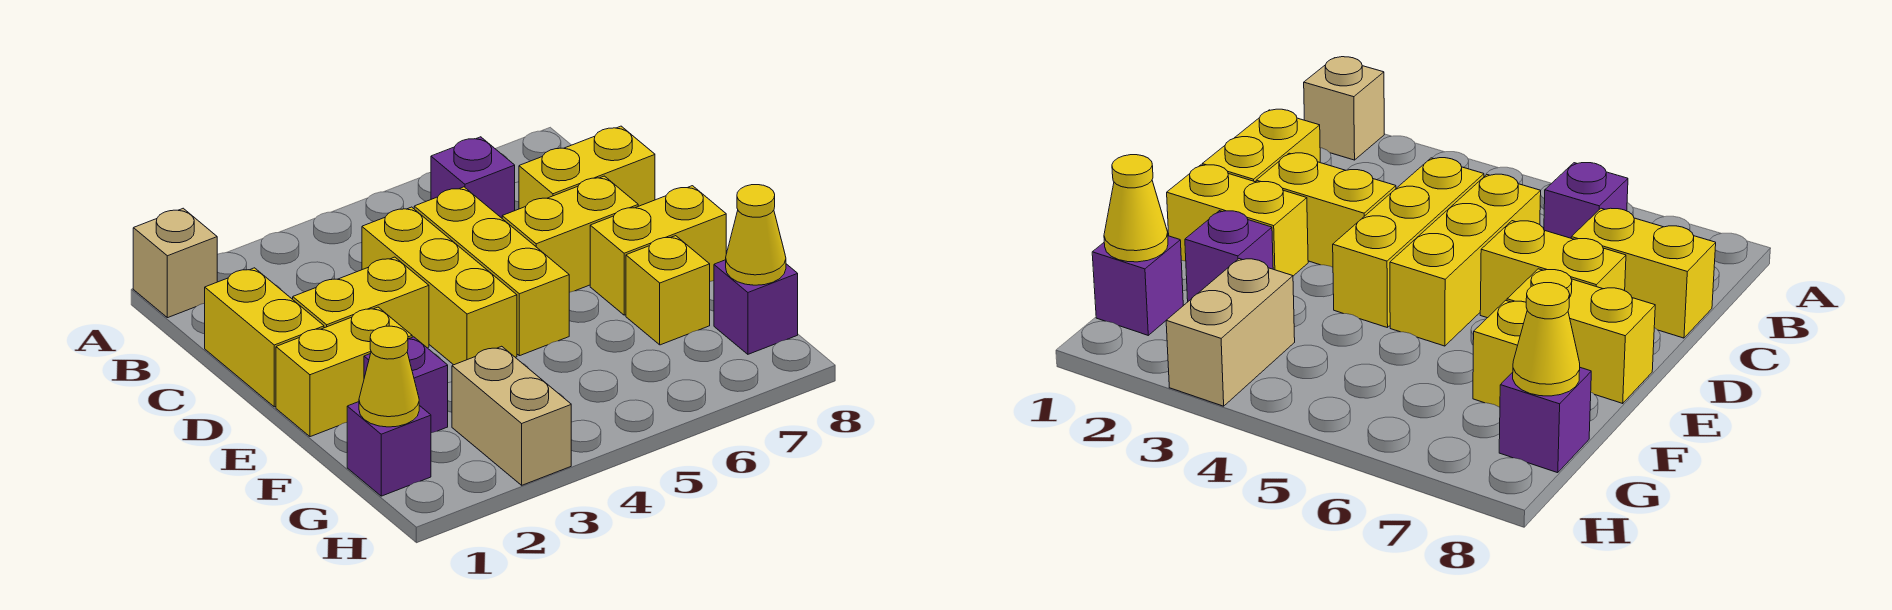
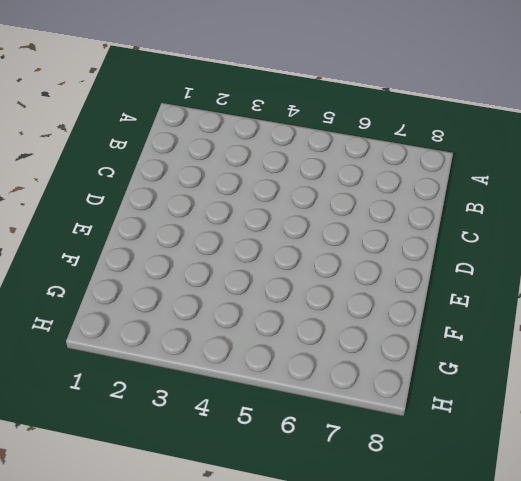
none -> tan 1x1 brick [133,208,217,318]
none -> purple 1x1 brick [431,137,515,218]
none -> yellow 1x2 brick [205,268,324,407]

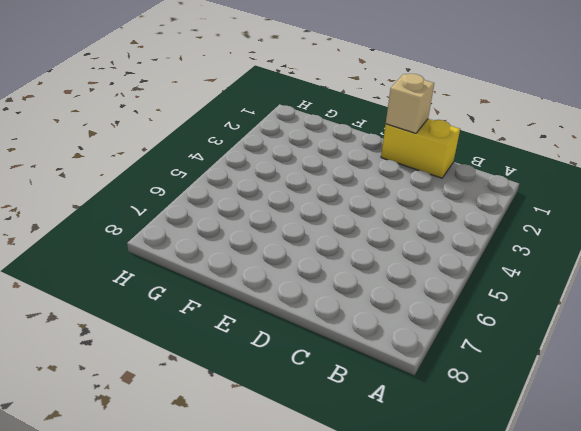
tan 1x1 brick [386,74,434,133] -> tan 1x1 brick moved to [133,208,217,318]
none -> purple 1x1 brick [431,137,515,218]
none -> yellow 1x3 brick [362,207,517,365]
none -> yellow 1x3 brick [414,187,569,356]

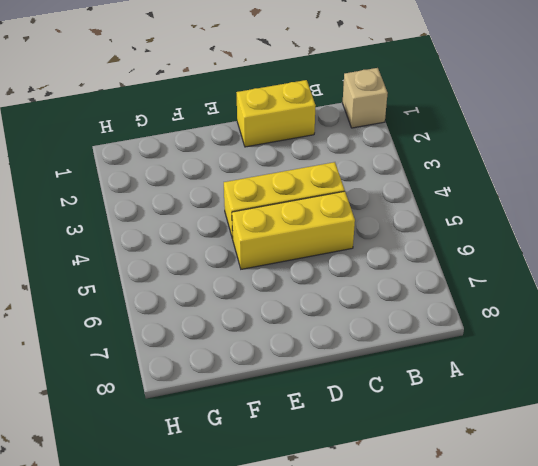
none -> purple 1x1 brick [431,137,515,218]
none -> yellow 1x2 brick [519,126,655,209]
none -> yellow 1x2 brick [293,257,429,348]

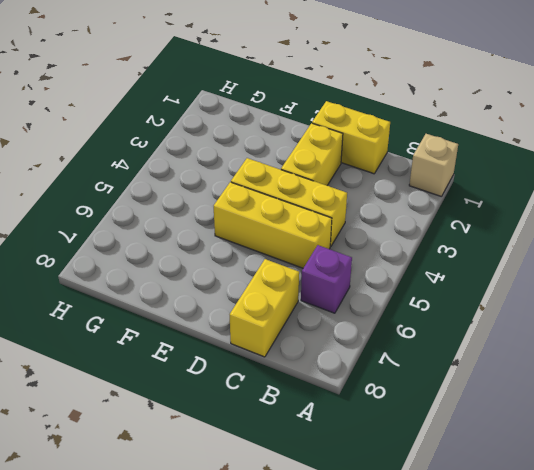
none -> yellow 1x2 brick [502,176,638,292]
none -> yellow 1x2 brick [276,307,412,437]
none -> yellow 1x2 brick [590,186,726,315]

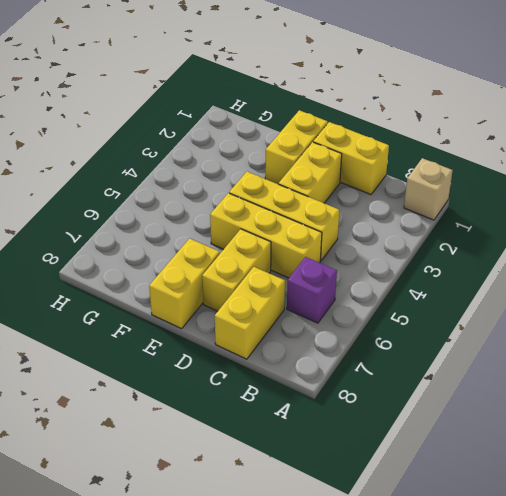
none -> purple 1x1 brick [364,337,448,433]
none -> yellow 1x1 brick [626,236,710,345]
none -> purple 1x1 brick [347,402,431,496]

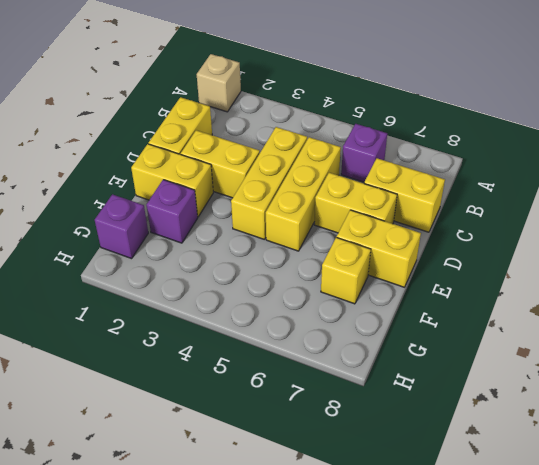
none -> tan 1x2 brick [452,346,571,485]
none -> purple 1x1 brick [714,260,798,354]
none -> yellow 1x1 cone [359,326,419,427]

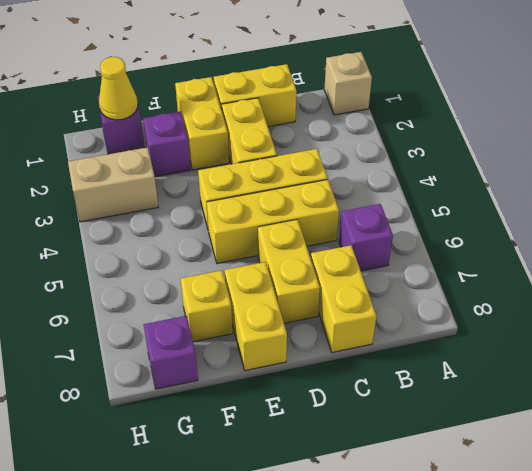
none -> yellow 1x1 cone [726,185,786,285]

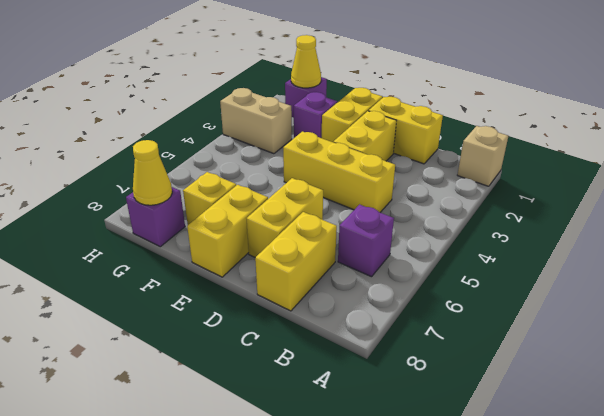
none -> yellow 1x3 brick [414,187,569,356]

